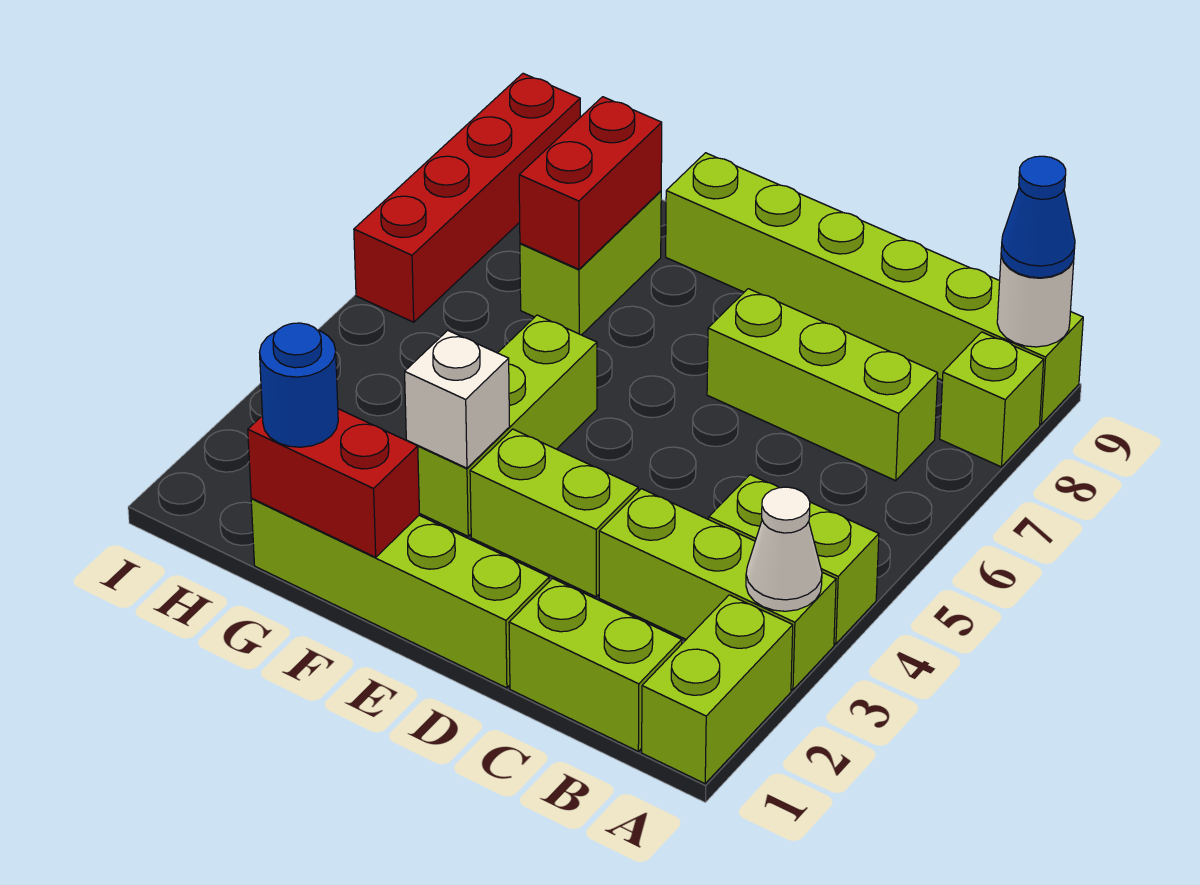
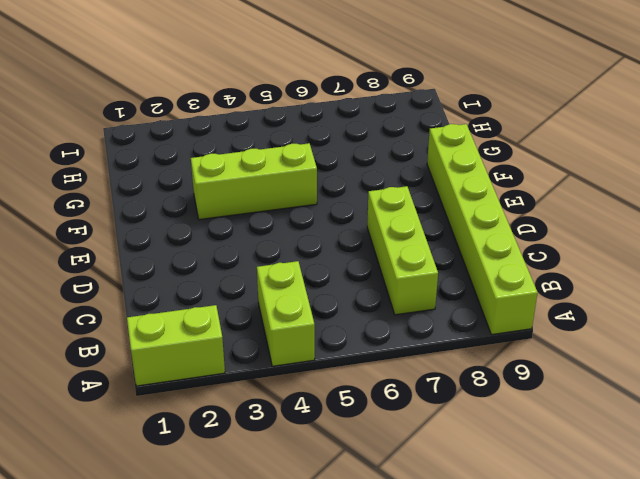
none -> lime 1x3 brick [599,489,836,690]
none -> lime 1x1 brick [940,332,1044,467]
none -> lime 1x2 brick [509,579,682,751]

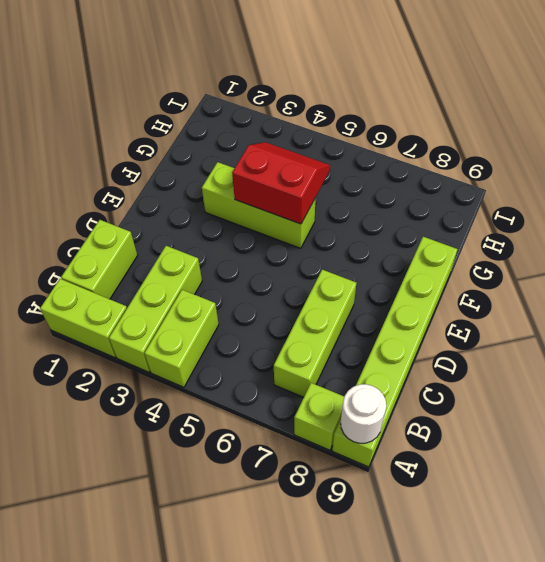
red 2x2 slope [232,142,330,224] -> none
none -> lime 1x4 brick [251,498,549,688]
none -> lime 1x2 brick [470,429,638,597]
none -> lime 1x2 brick [520,191,661,335]

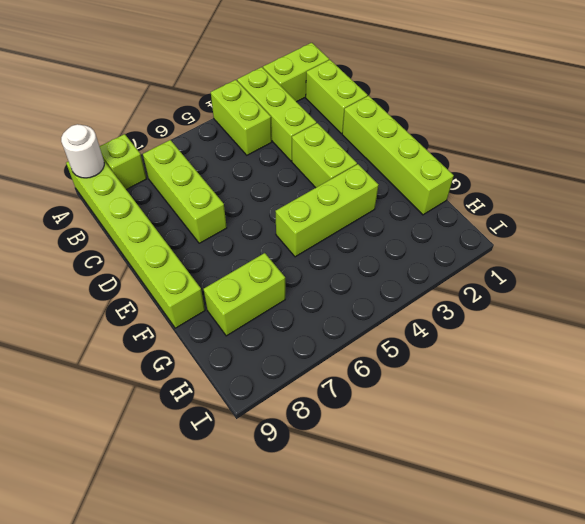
none -> red 1x4 brick [354,73,580,322]
none -> white 1x1 cone [746,487,822,611]
none -> red 1x2 brick [248,409,420,557]

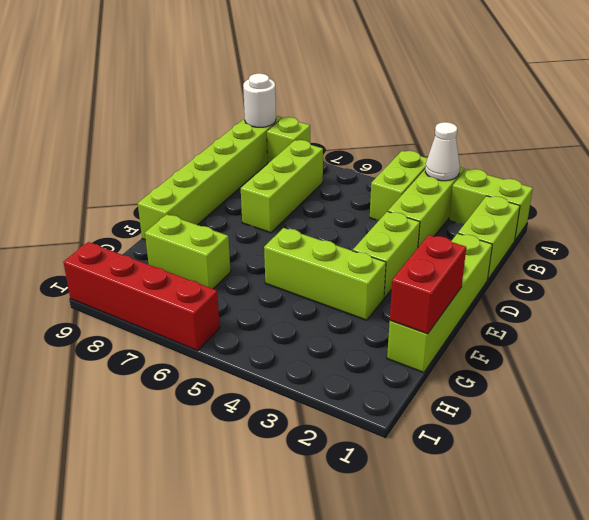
none -> white 1x1 brick [405,330,510,468]
none -> red 1x2 brick [519,97,662,269]
none -> blue 1x1 cone [1001,156,1075,278]

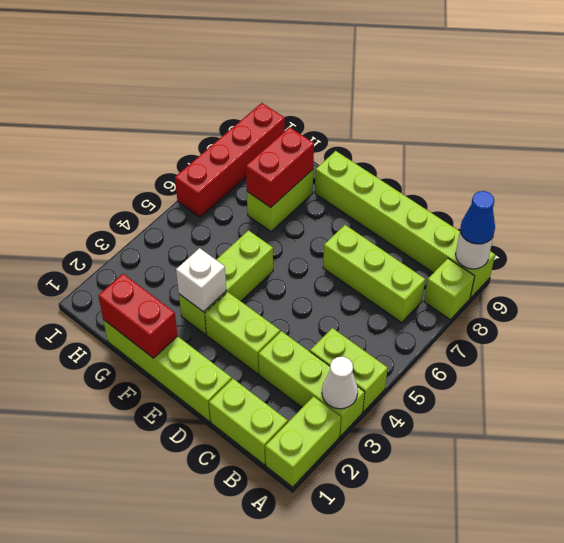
none -> blue 1x1 round brick [260,323,338,447]

